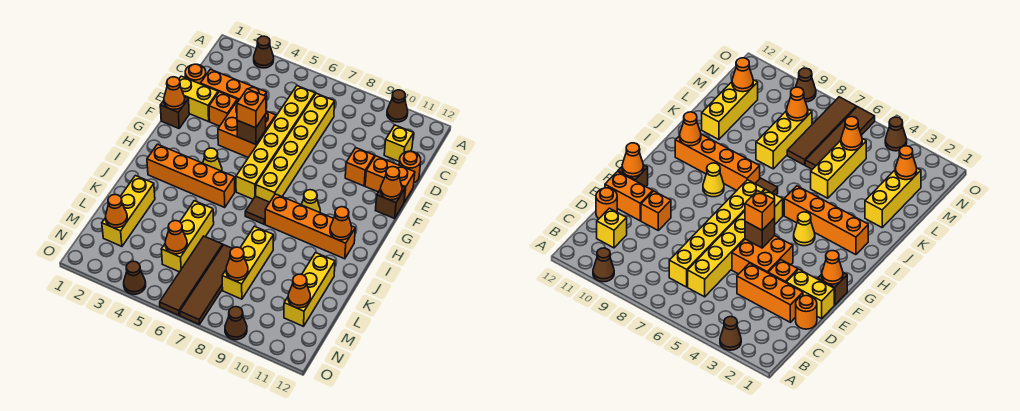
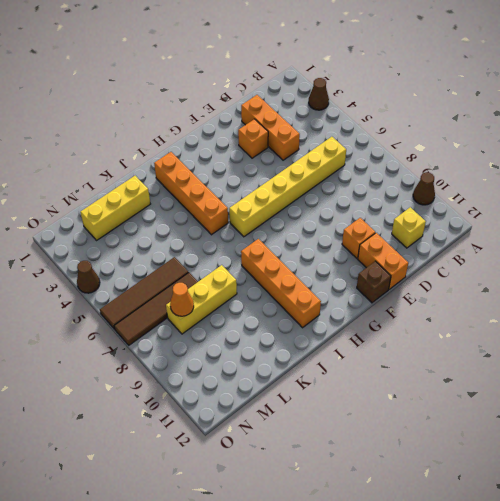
none -> yellow 1x6 brick [256,93,335,202]
none -> orange 1x1 round brick [185,64,206,84]
none -> orange 1x1 round brick [399,151,421,183]
none -> yellow 1x2 brick [179,76,218,122]

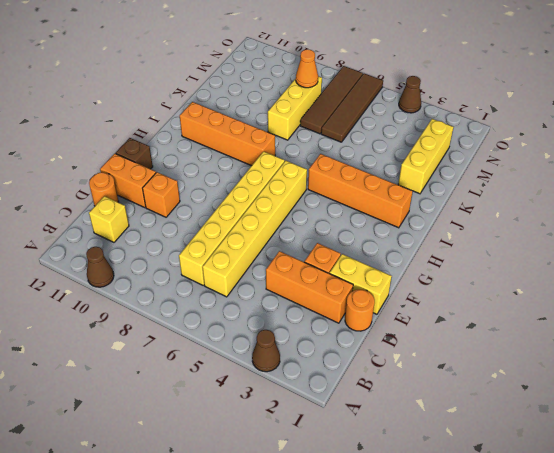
none -> orange 2x2 brick [218,100,276,158]
none -> brown 1x1 brick [160,97,189,128]
none -> yellow 1x1 cone [203,148,222,171]
none -> yellow 1x1 cone [301,190,320,212]

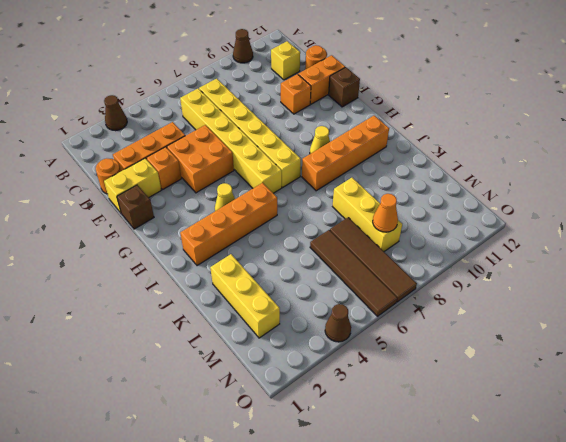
none -> brown 1x1 tile [245,196,270,224]
none -> yellow 1x3 brick [161,201,214,272]
none -> yellow 1x3 brick [284,253,335,326]
none -> brown 1x1 cone [225,307,247,340]

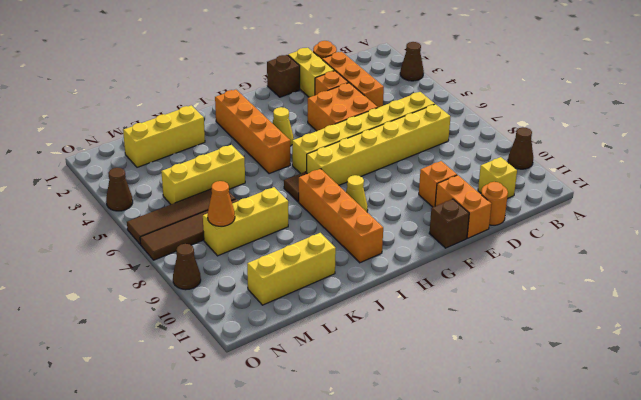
none -> orange 1x1 cone [164,77,185,109]
none -> brown 1x1 brick [237,114,266,144]
none -> orange 1x1 cone [380,167,402,200]
none -> orange 1x1 cone [330,207,352,240]

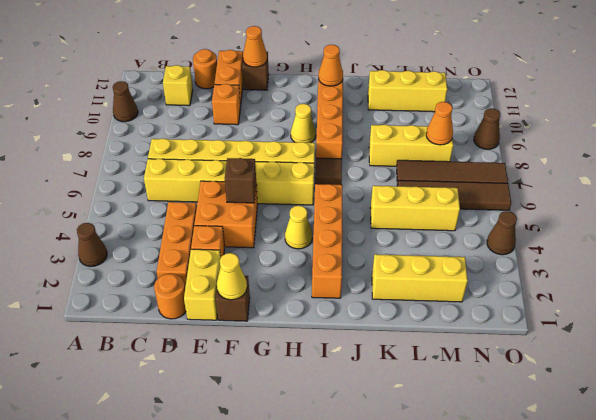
yellow 1x1 cone [217,253,247,300] -> orange 1x1 cone [164,77,185,109]
none -> orange 1x1 cone [106,194,127,228]
none -> orange 1x1 cone [165,221,187,254]
none -> orange 1x1 cone [288,274,310,308]
none -> orange 1x1 brick [237,89,266,128]

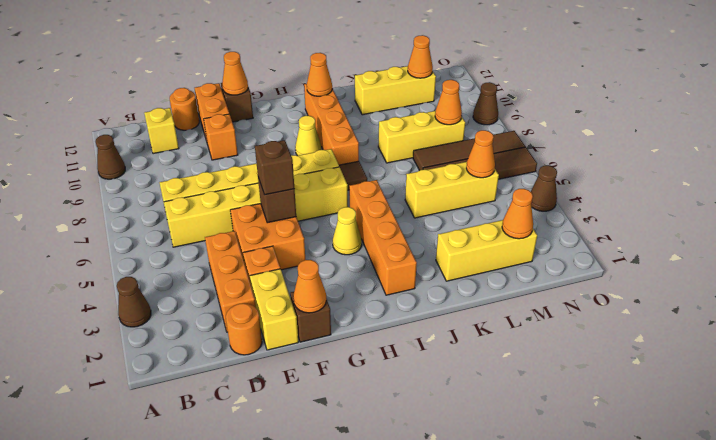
brown 1x1 brick [255,140,294,195] -> orange 1x1 brick [237,89,266,128]

